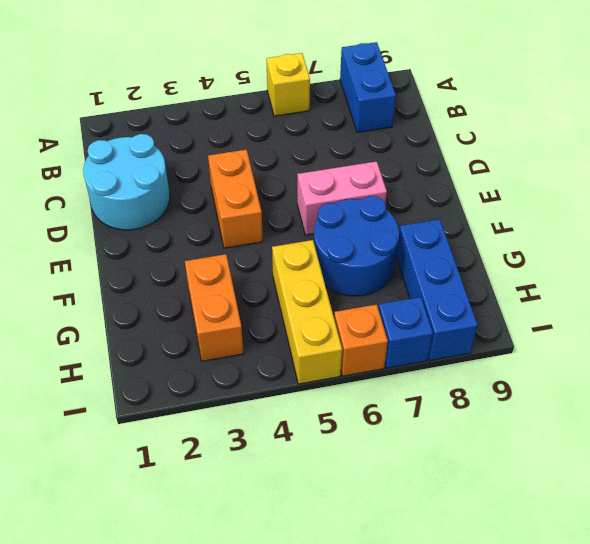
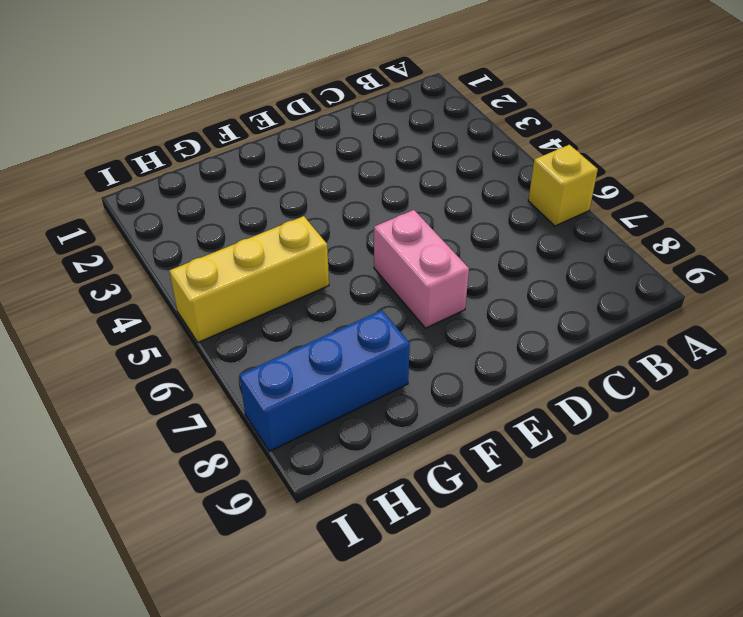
none -> blue 1x2 brick [340,42,396,132]
none -> cyan 2x2 round brick [83,134,170,230]

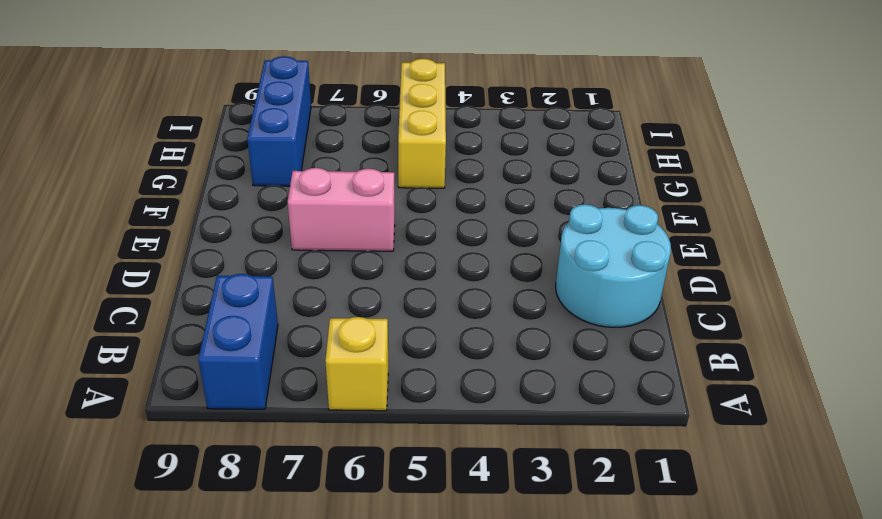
none -> orange 1x2 brick [208,150,263,248]
none -> blue 2x2 round brick [314,196,399,296]

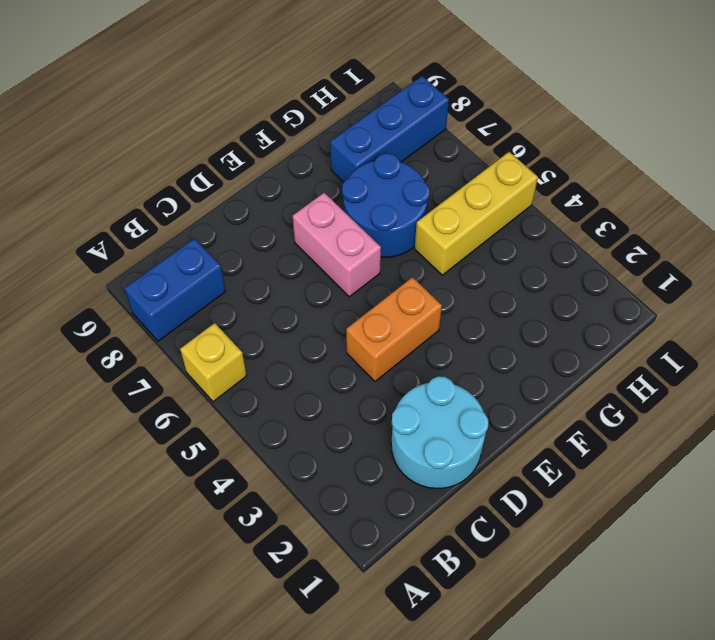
none -> orange 1x2 brick [185,254,243,361]
none -> orange 1x1 brick [334,304,388,376]

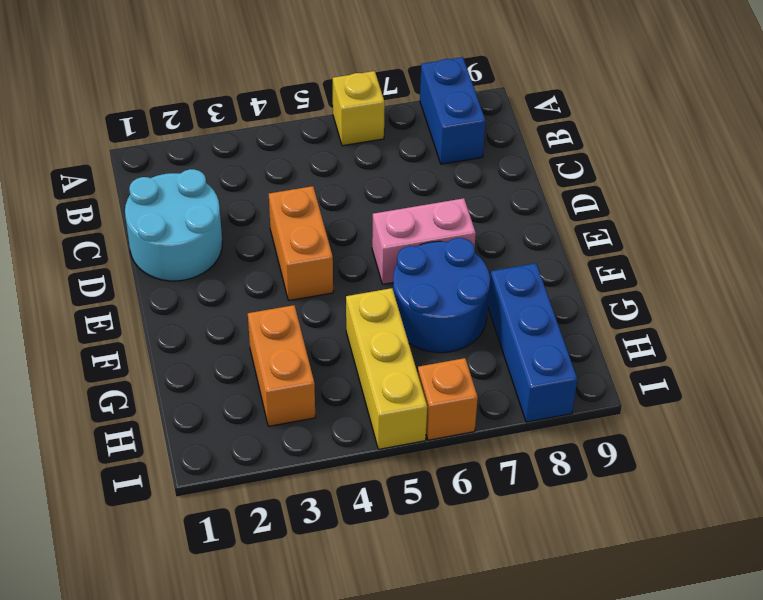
none -> blue 1x1 brick [379,297,433,368]

